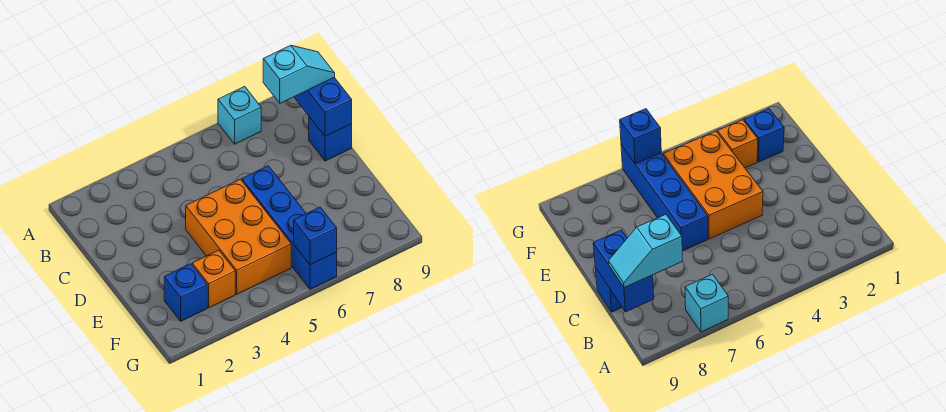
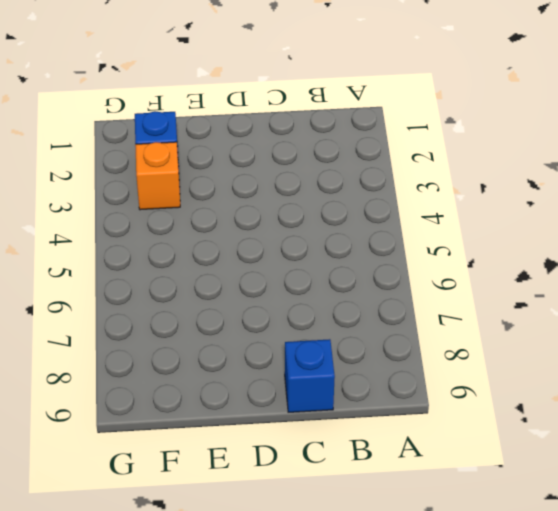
none -> cyan 1x1 brick [218,86,261,144]
none -> orange 2x3 brick [186,179,291,294]

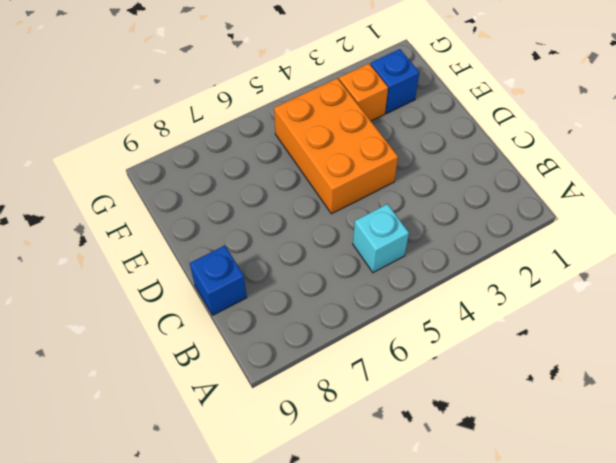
cyan 1x1 brick [353,204,409,273] -> cyan 1x1 brick moved to [218,86,261,144]
none -> blue 1x4 brick [242,166,337,289]
none -> blue 1x2 brick [294,77,352,137]

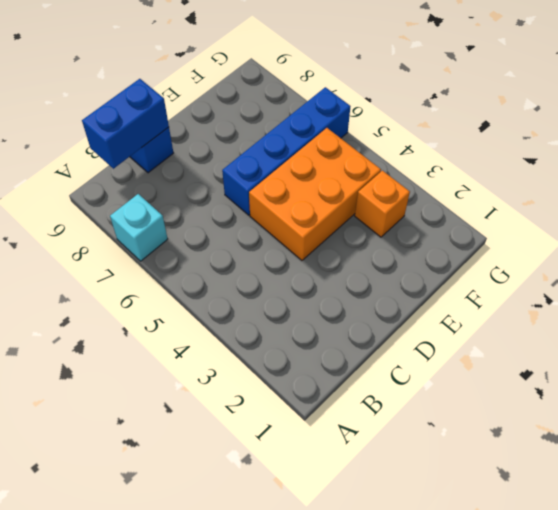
none -> blue 1x1 brick [164,264,207,321]
none -> blue 1x1 brick [294,207,337,265]

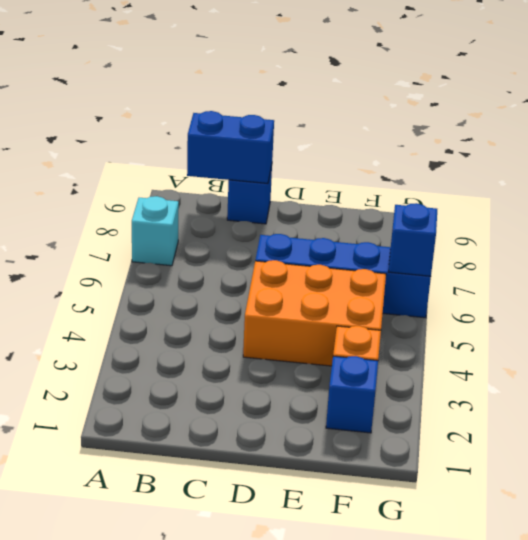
none -> cyan 1x2 slope [263,45,335,103]

